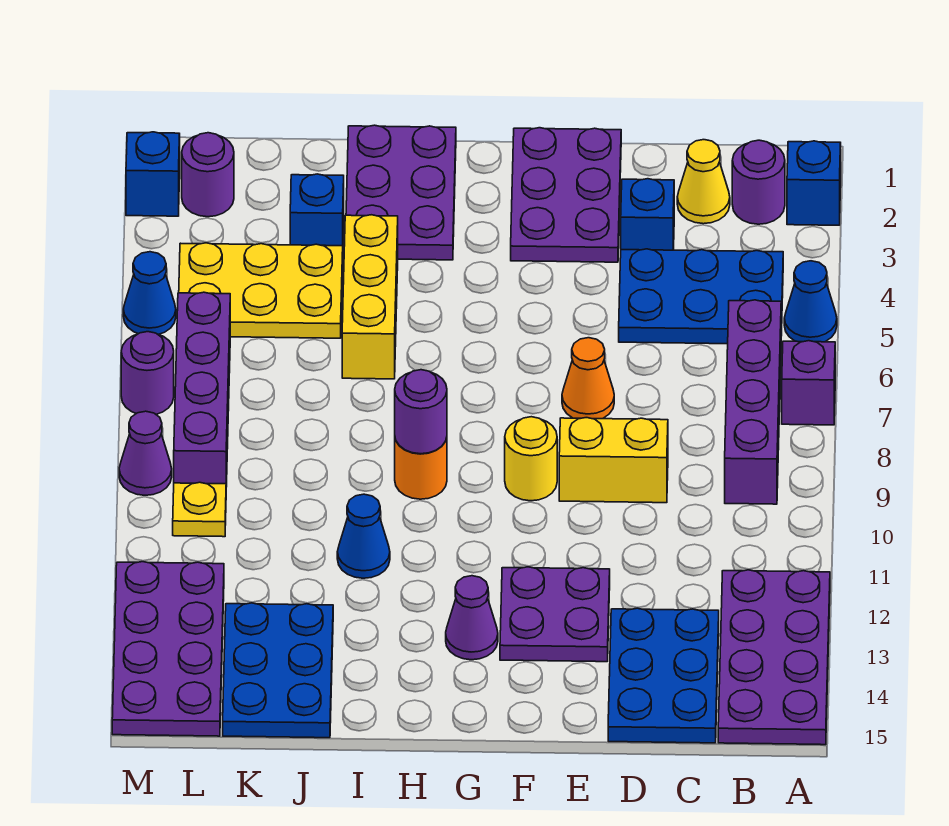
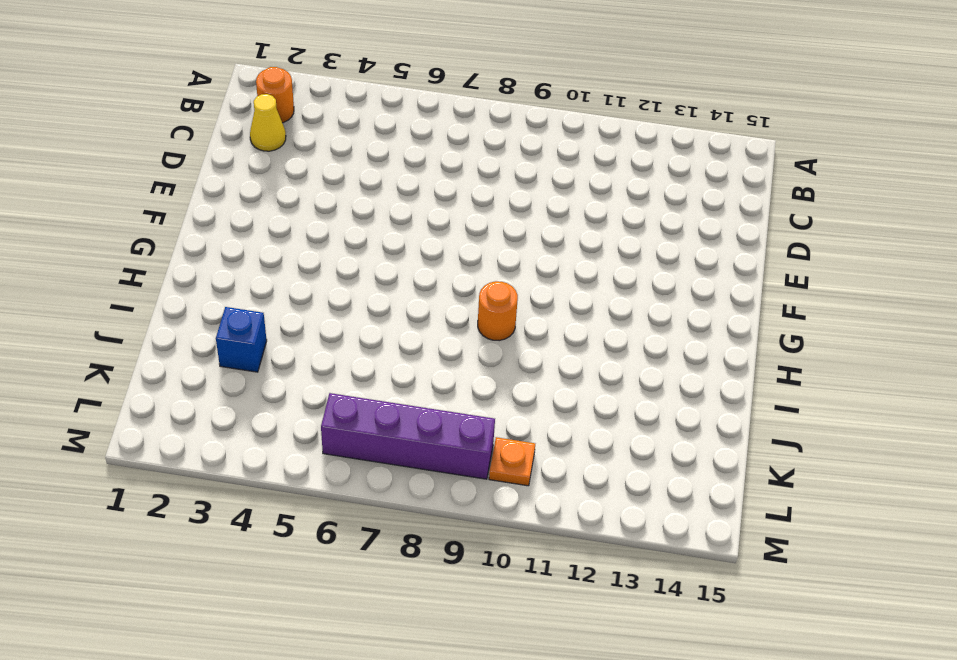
orange 1x1 round brick [256,67,294,123] -> purple 1x1 round brick [732,140,785,224]
orange 1x1 plate [489,437,535,486] -> yellow 1x1 plate [173,482,226,537]
none -> blue 1x1 brick [787,141,841,225]
none -> blue 1x1 cone [784,261,837,342]
none -> purple 1x1 brick [782,341,835,425]
none -> purple 2x4 plate [718,570,830,745]

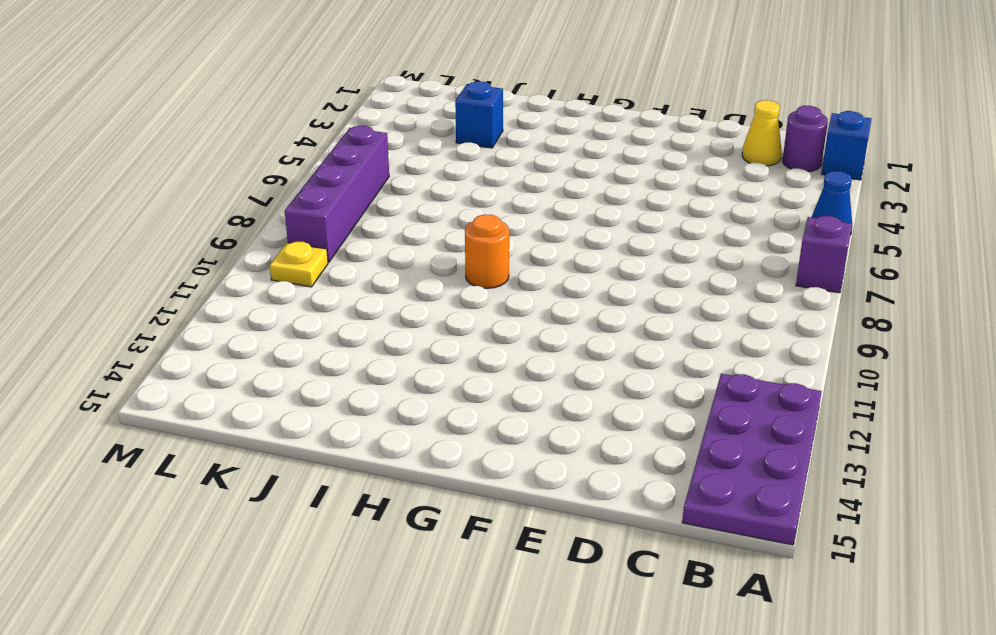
none -> blue 2x3 plate [619,249,783,344]
none -> purple 1x4 brick [725,300,781,504]
none -> blue 2x3 plate [608,608,719,743]
none -> blue 1x1 brick [621,179,674,250]

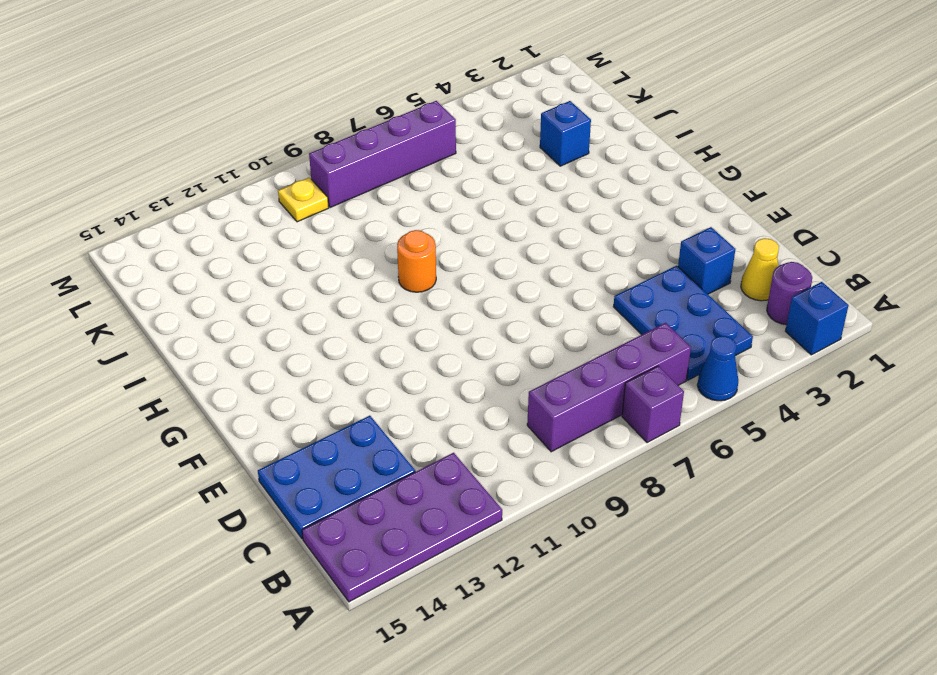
none -> yellow 1x2 brick [559,418,668,503]
none -> purple 2x3 plate [511,128,621,262]
none -> orange 1x1 cone [562,338,614,419]
none -> purple 2x2 plate [500,567,610,662]

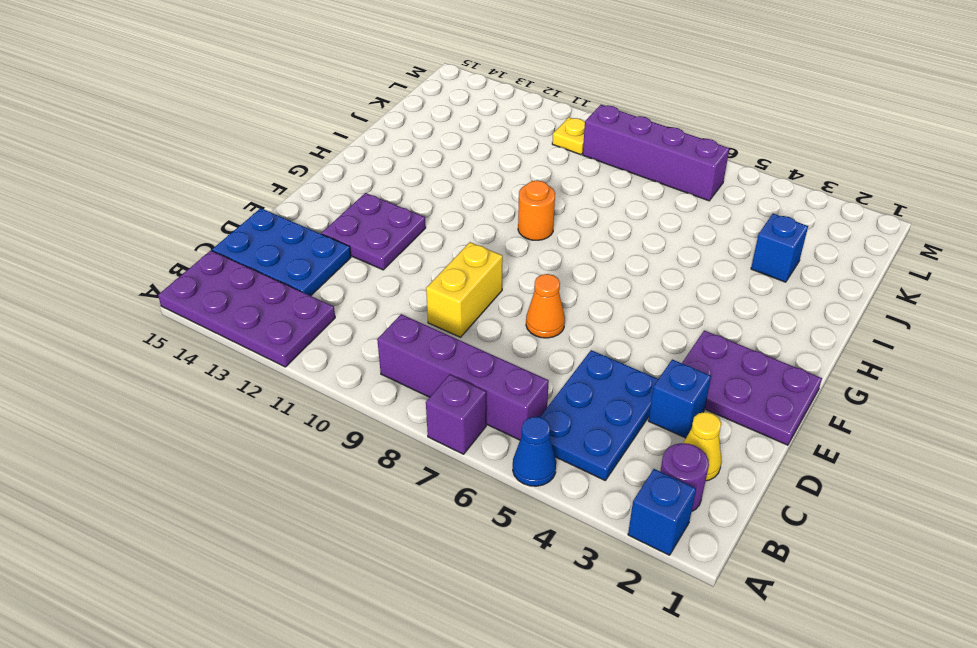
none -> yellow 1x1 round brick [505,417,557,501]
none -> purple 1x1 cone [446,576,498,660]
none -> purple 2x3 plate [346,125,456,260]
none -> yellow 1x3 brick [342,215,398,379]

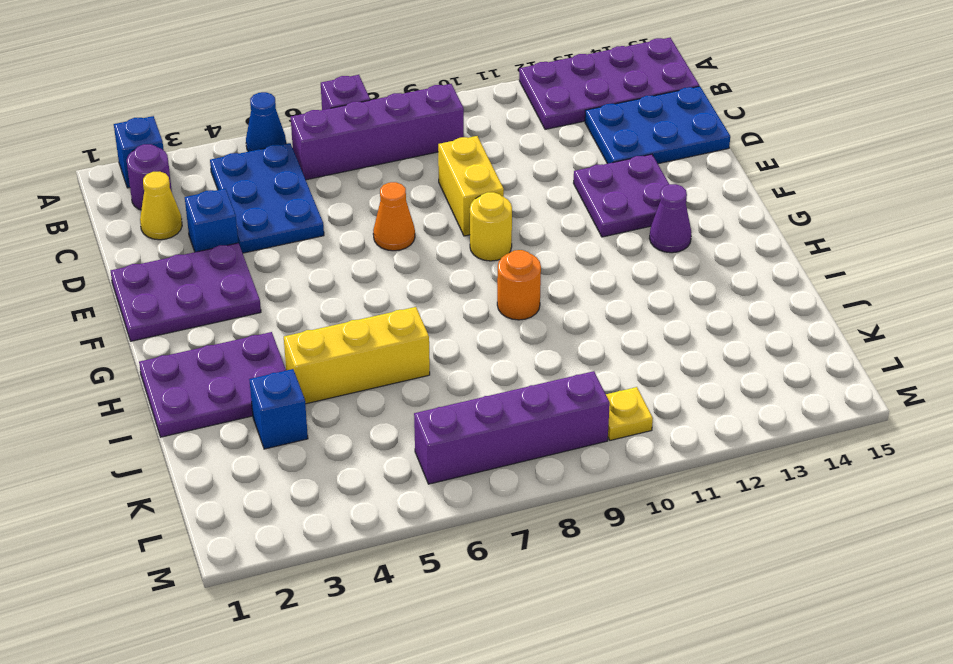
none -> blue 1x1 cone [337,494,390,578]
none -> yellow 2x3 plate [179,243,343,338]
none -> blue 2x3 plate [223,603,333,738]
none -> purple 1x1 round brick [182,133,234,217]

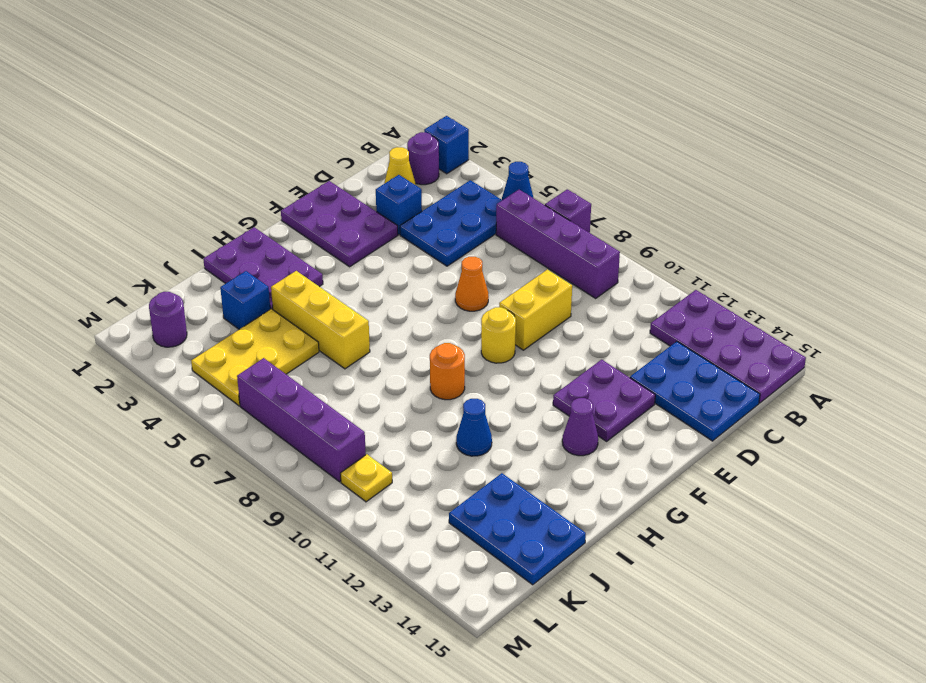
none -> purple 2x4 plate [112,562,224,736]
none -> blue 1x1 brick [126,132,180,216]
none -> blue 1x1 cone [123,252,176,334]
none -> purple 1x1 round brick [121,332,174,414]

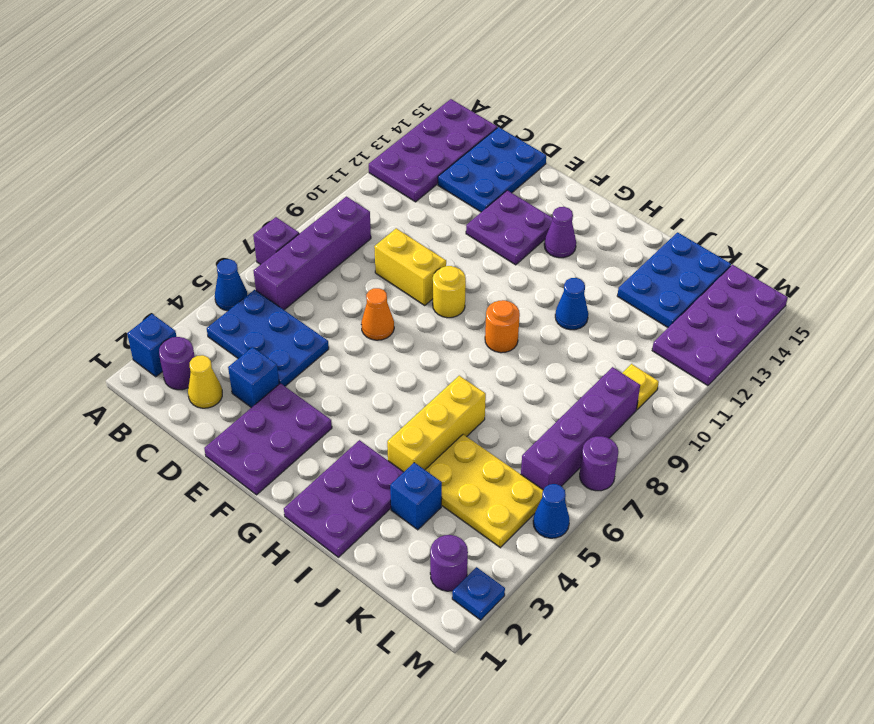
blue 1x1 plate [452,567,505,620] -> blue 1x1 brick [126,132,180,216]
none -> purple 1x1 cone [119,411,172,495]
none -> purple 1x1 round brick [395,370,447,454]

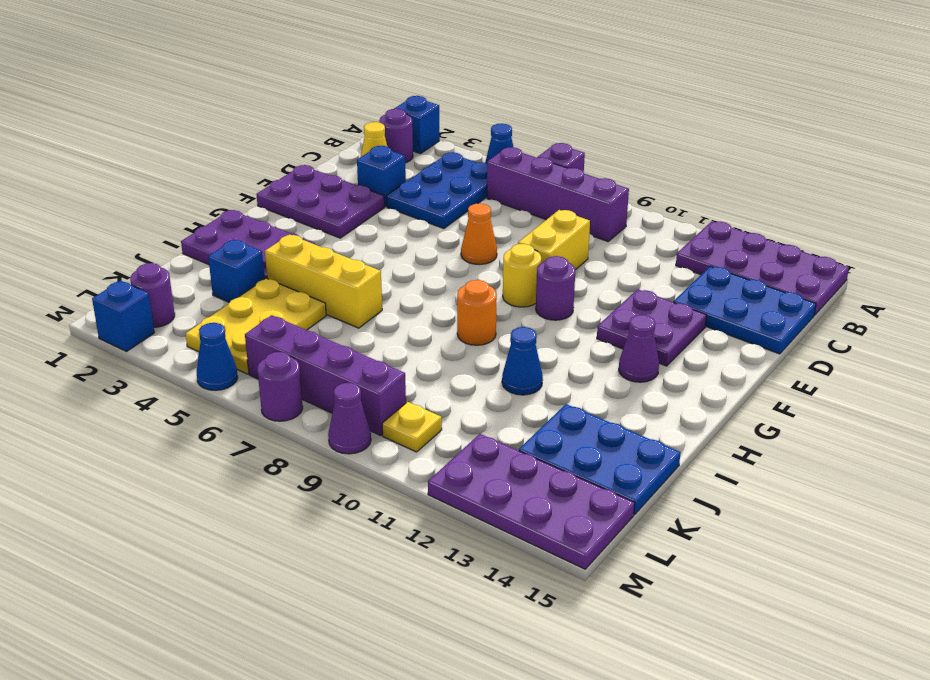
purple 1x1 round brick [536,256,575,320] -> purple 1x1 round brick moved to [395,370,447,454]

